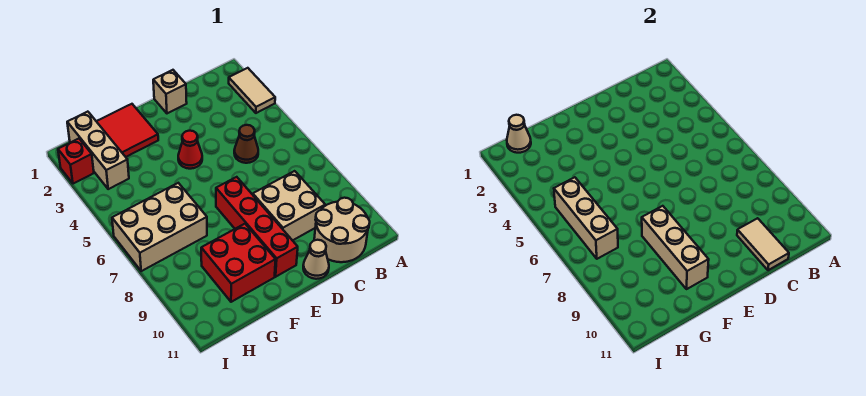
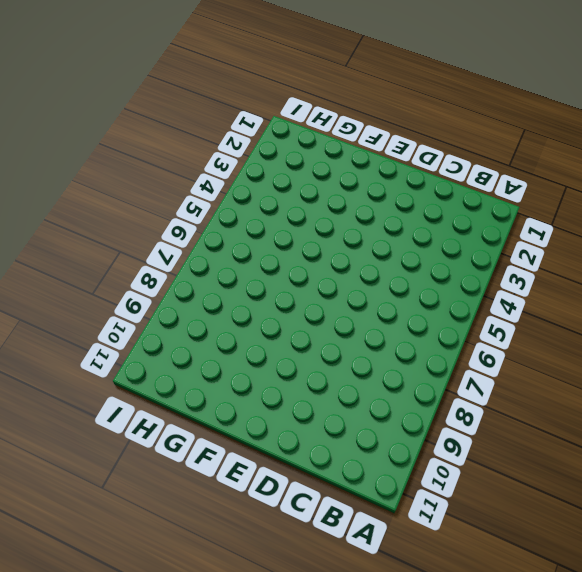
none -> tan 1x2 tile [229,68,275,113]
none -> tan 2x2 round brick [314,198,370,262]
none -> brown 1x1 cone [234,125,258,163]

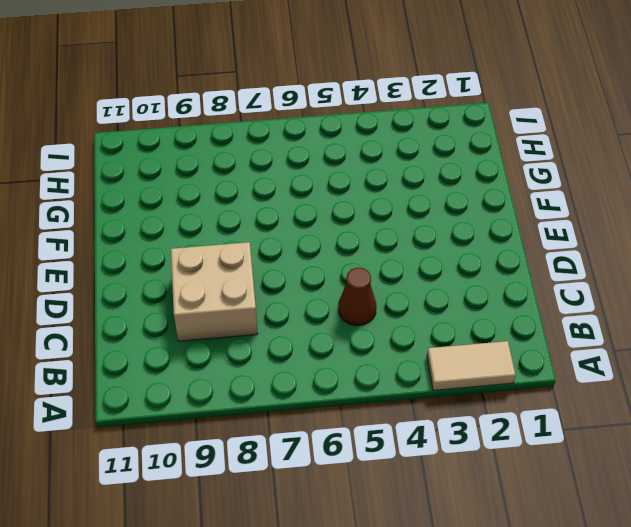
none -> tan 2x2 round brick [314,198,370,262]
none -> tan 1x1 brick [153,70,187,113]
none -> tan 1x1 cone [303,240,329,279]

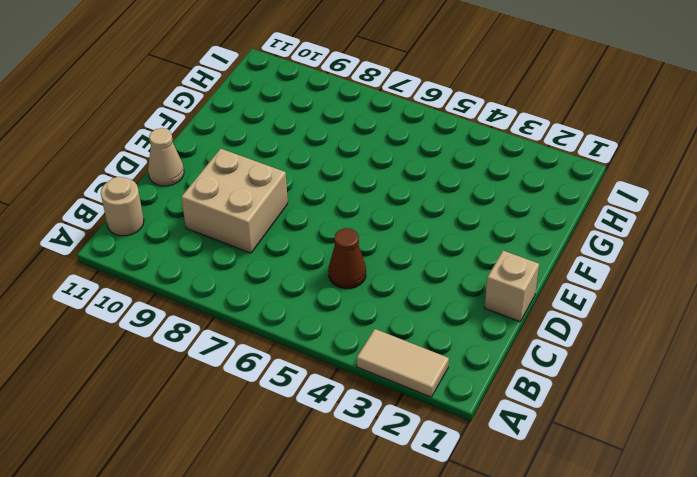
tan 1x1 round brick [101,177,144,236] -> tan 2x2 round brick [314,198,370,262]
none -> red 1x1 cone [178,131,202,169]
none -> red 1x4 brick [216,177,298,277]
none -> red 2x2 tile [96,104,158,157]

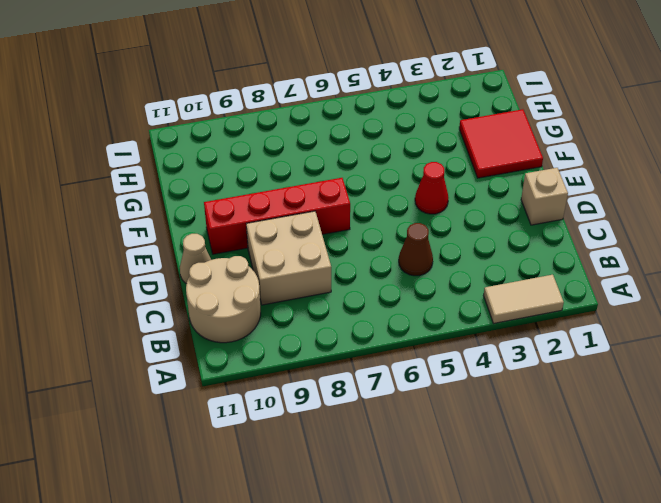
none -> red 2x2 brick [201,224,276,302]
none -> tan 2x3 brick [112,183,207,271]
none -> tan 1x3 brick [67,112,129,189]

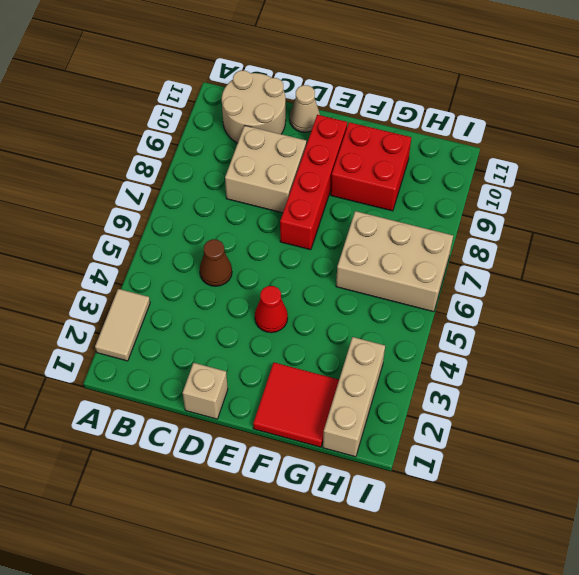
none -> red 1x1 brick [58,139,94,184]
none -> tan 1x2 tile [737,218,789,270]
none -> tan 1x3 brick [642,206,709,289]

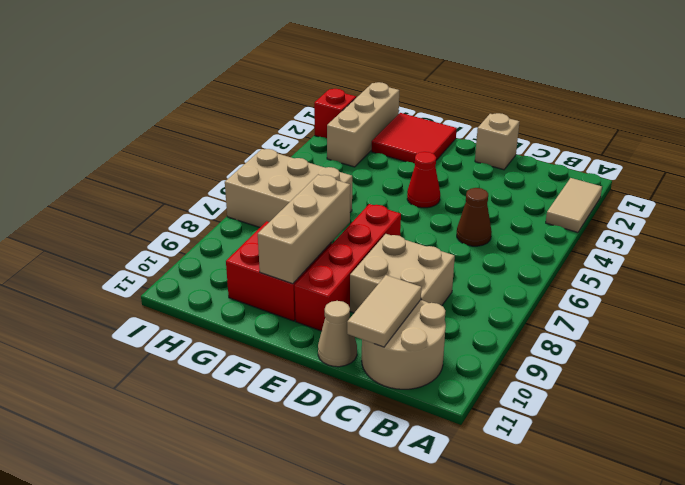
none -> tan 1x1 cone [507,115,531,153]
none -> tan 1x3 brick [554,177,618,259]

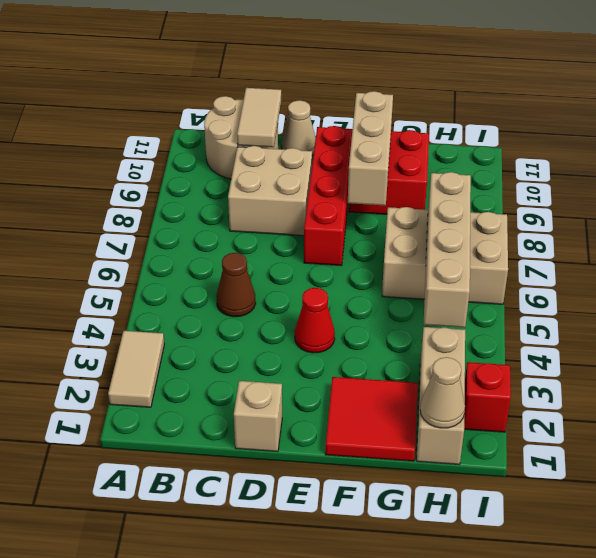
tan 1x4 brick [424,172,471,328] -> tan 1x3 brick [554,177,618,259]

